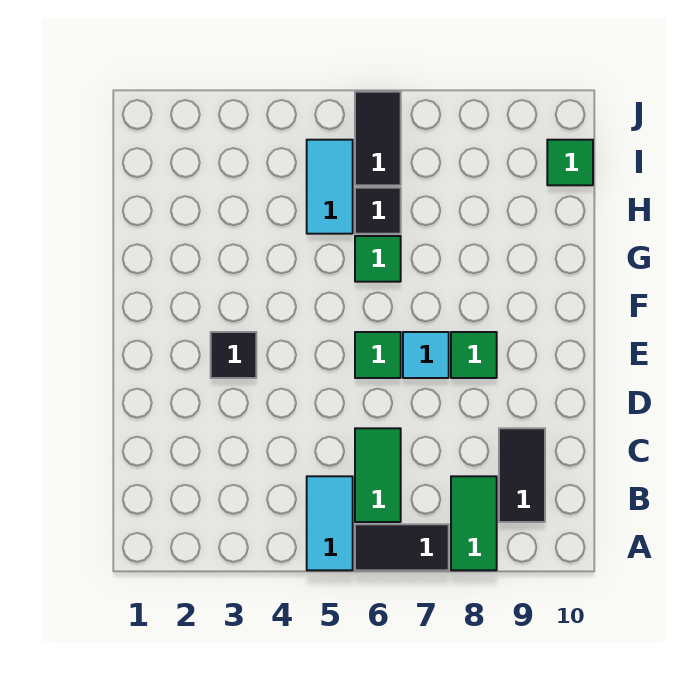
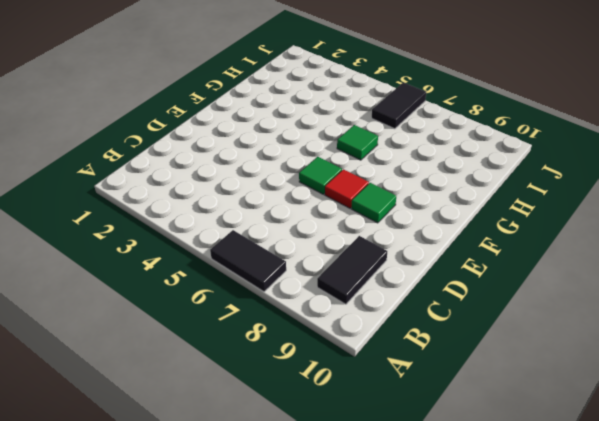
red 1x1 tile [325,169,369,208] -> cyan 1x1 tile [403,332,449,378]
none -> cyan 1x2 tile [307,476,353,570]
none -> green 1x2 tile [451,476,497,570]
none -> green 1x2 tile [355,428,401,522]

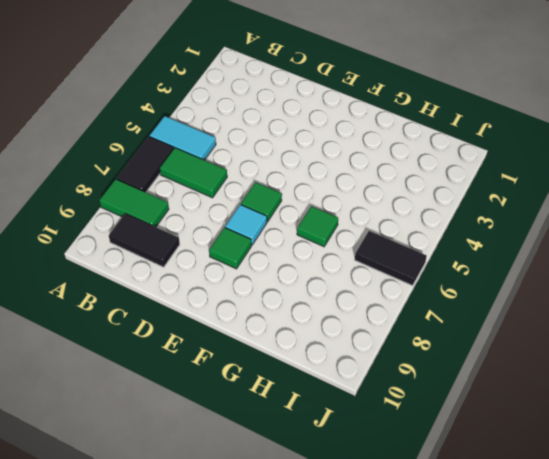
none -> black 1x1 tile [211,332,256,378]
none -> cyan 1x2 tile [307,140,353,234]
none -> black 1x1 tile [355,188,401,234]

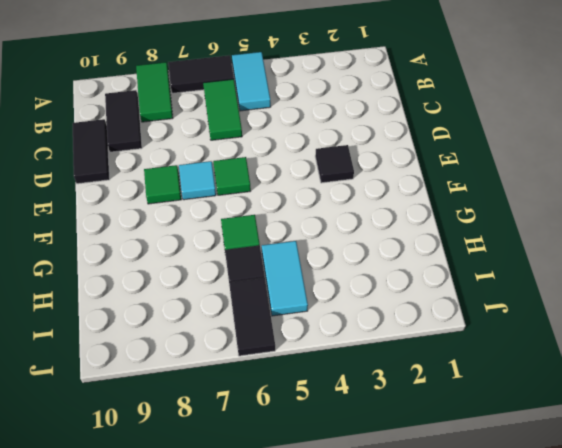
black 1x2 tile [73,119,110,184] -> none
none -> green 1x1 tile [547,140,593,185]

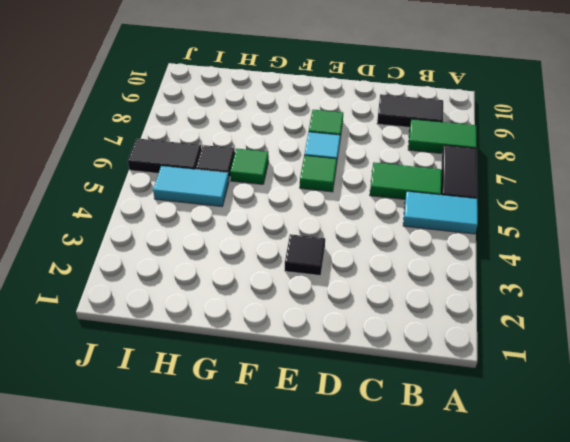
none -> green 1x1 tile [547,140,593,185]

